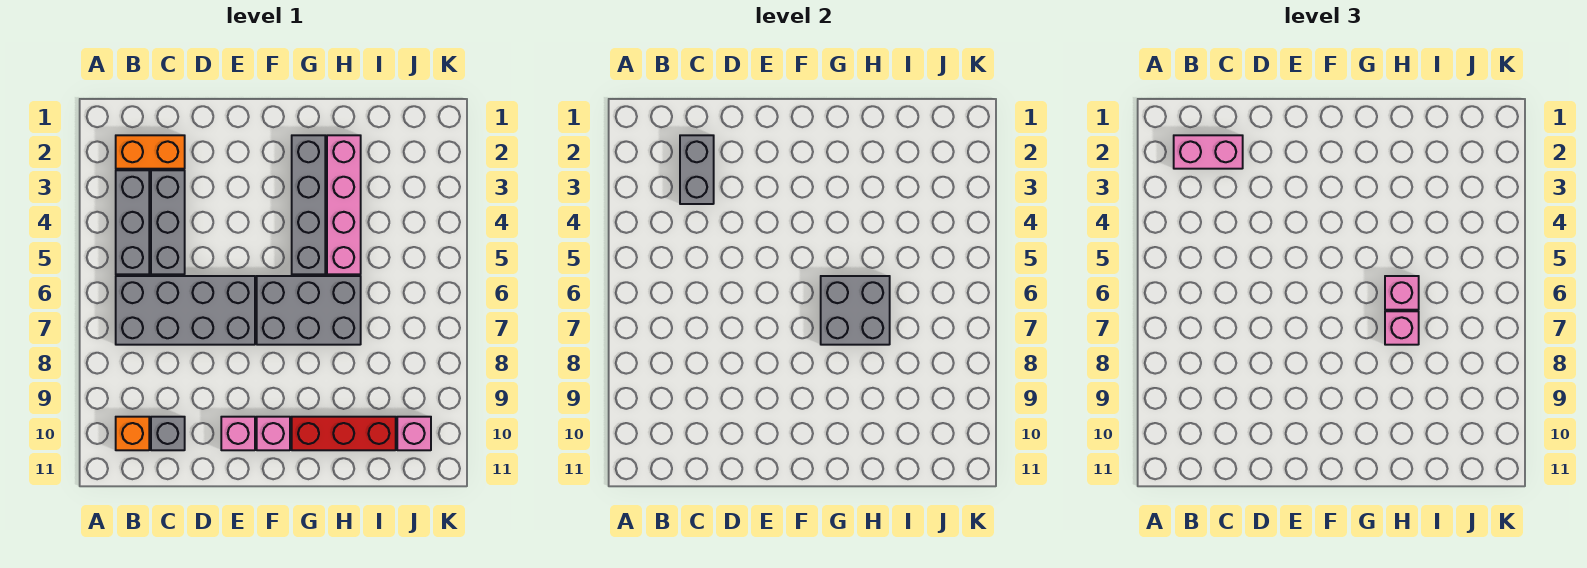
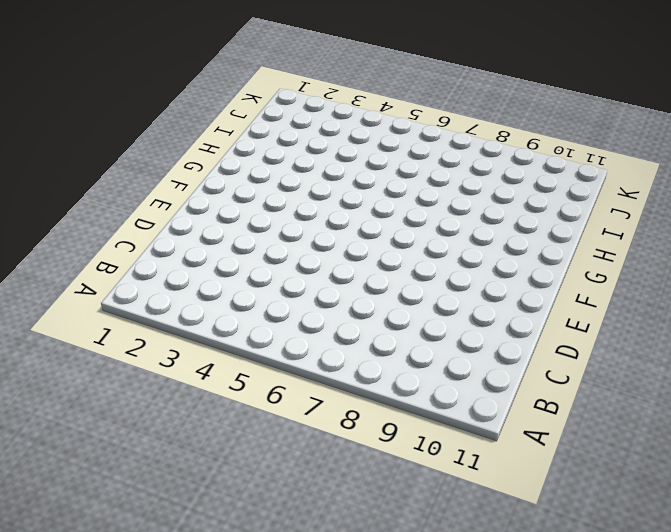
none -> orange 1x2 brick [116,135,185,169]
none -> grey 1x3 brick [116,170,149,274]
none -> grey 2x4 brick [116,276,255,345]

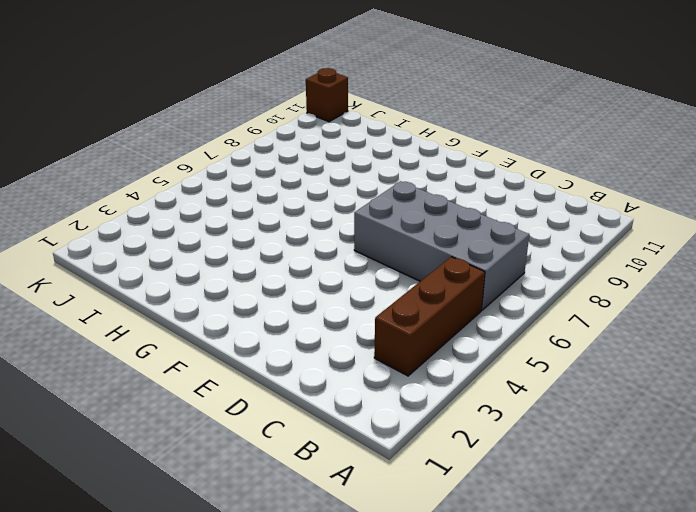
brown 1x3 brick [374,257,485,376] -> grey 1x3 brick [116,170,149,274]
brown 1x1 brick [306,68,348,122] -> none
none -> orange 1x2 brick [116,135,185,169]
none -> orange 1x1 brick [116,417,149,450]
none -> grey 1x3 brick [151,170,185,274]

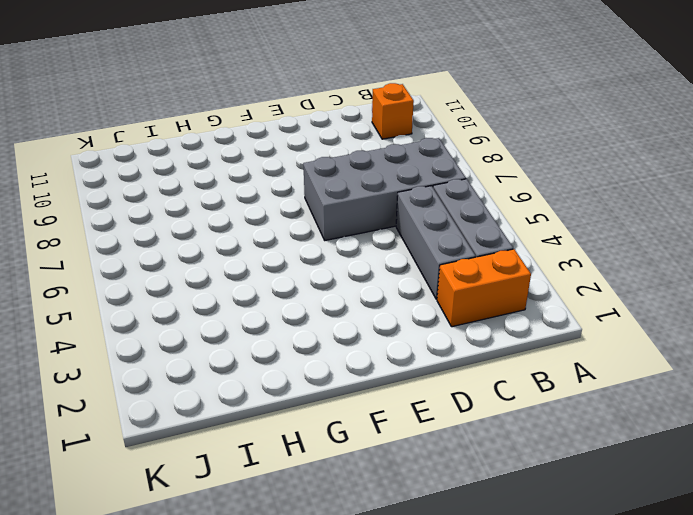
none -> grey 1x1 brick [151,417,185,450]
none -> pink 1x1 brick [221,417,255,450]
none -> grey 2x3 brick [257,276,361,345]

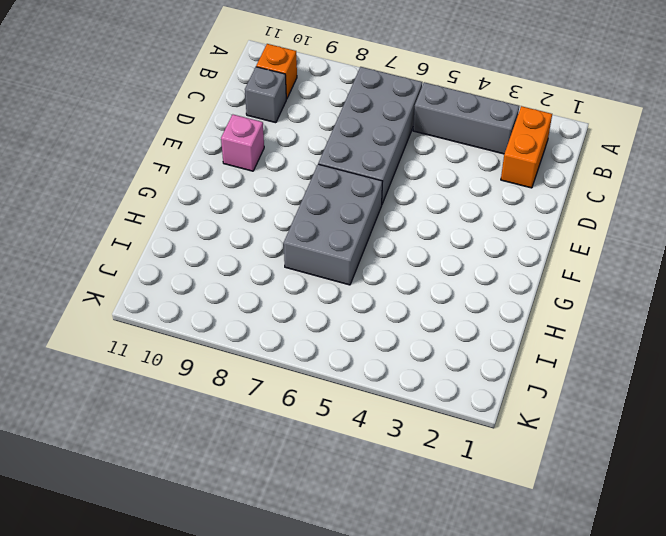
none -> grey 1x3 brick [151,170,185,274]
none -> pink 1x1 brick [257,417,290,450]
none -> grey 1x4 brick [292,135,325,274]

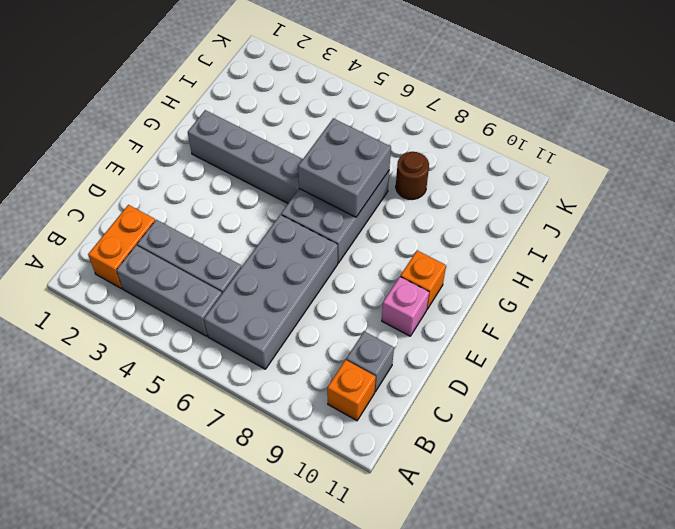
orange 1x1 brick [400,251,446,309] -> pink 1x1 brick [257,417,290,450]
brown 1x1 round brick [396,152,429,199] -> none
none -> red 1x3 brick [292,417,396,450]
none -> pink 1x4 brick [327,135,361,274]
none -> pink 1x1 brick [397,417,431,450]

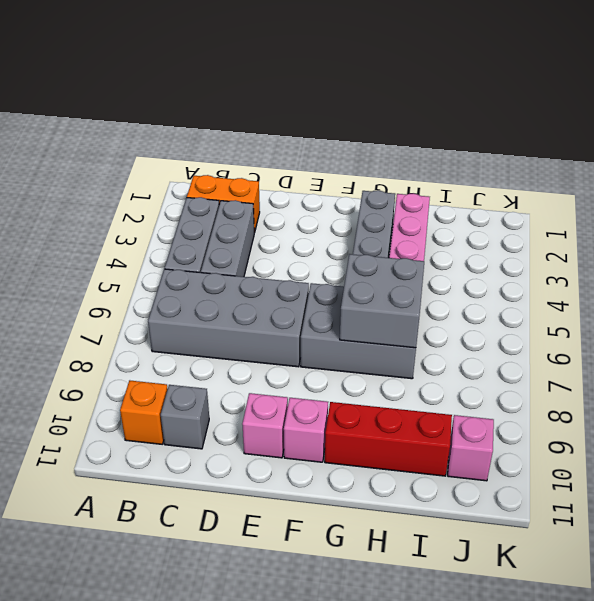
none -> grey 1x2 brick [680,135,714,204]
none -> pink 1x2 brick [1174,135,1243,169]
none -> pink 1x1 brick [1385,276,1419,310]

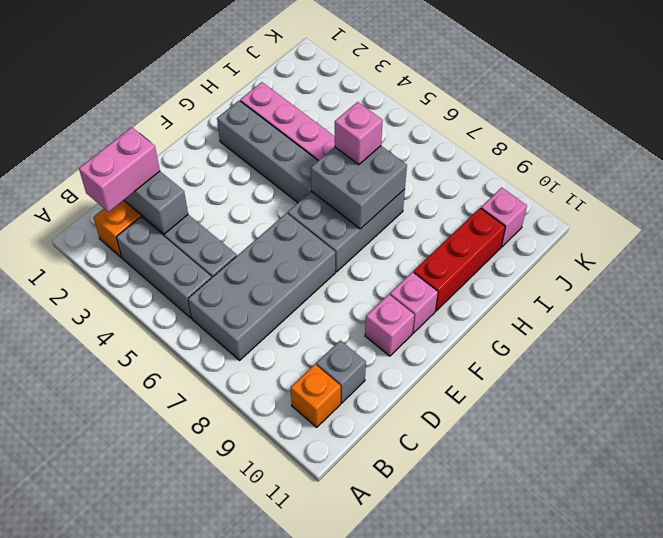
none -> pink 1x1 brick [1385,311,1419,345]

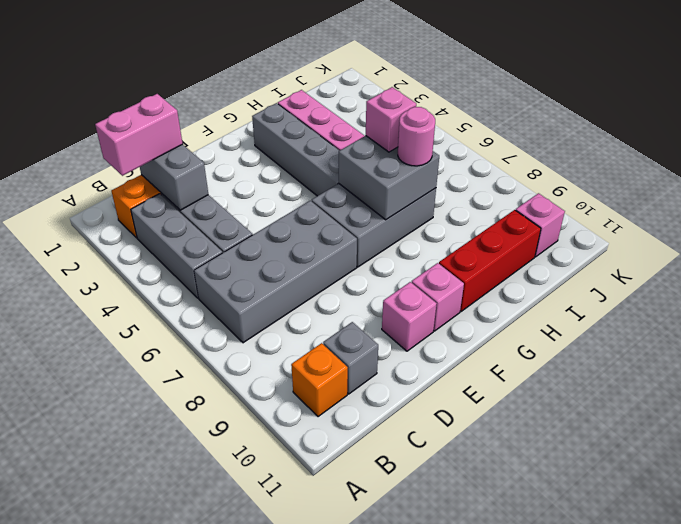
pink 1x1 round brick [398,107,435,166] -> pink 1x1 brick [1385,311,1419,345]

